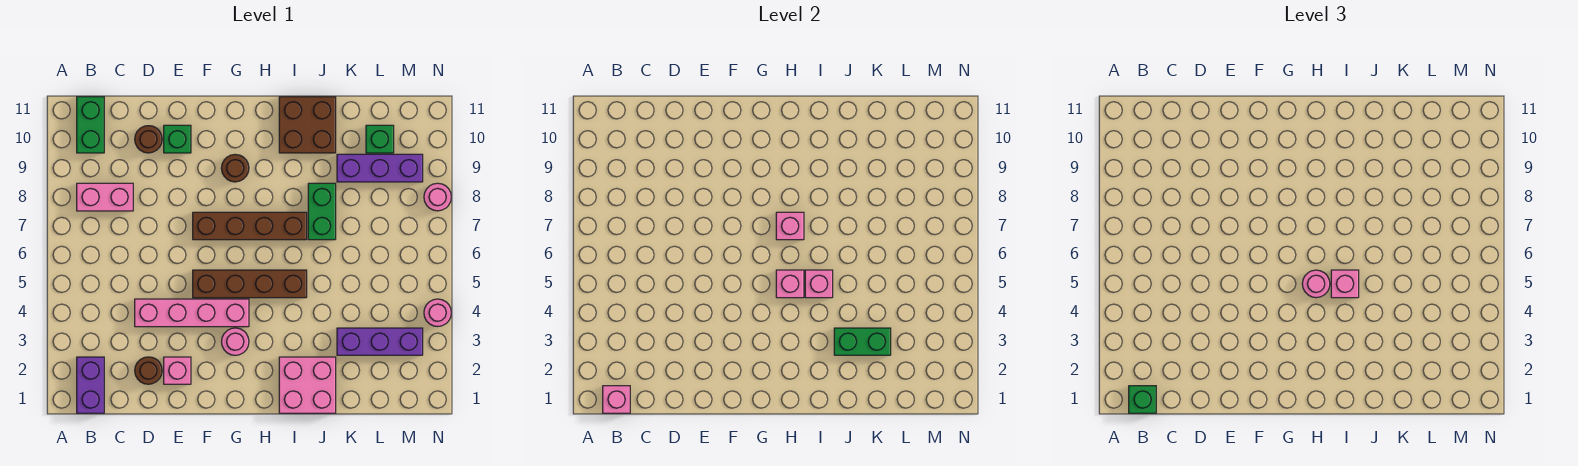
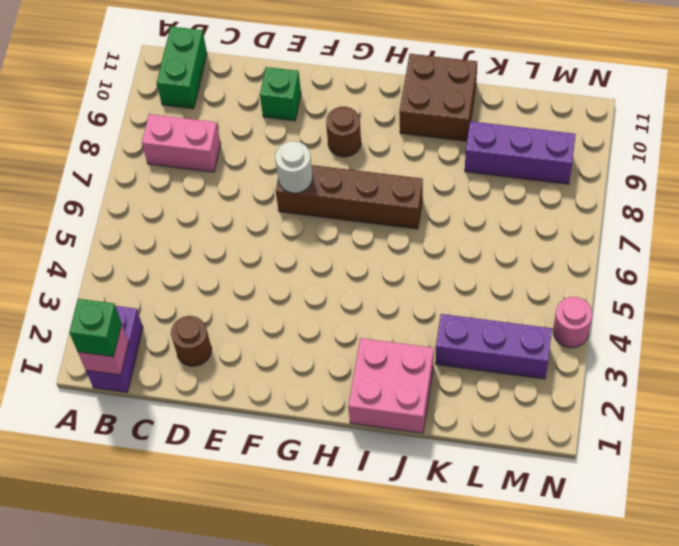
white 1x1 round brick [275,141,313,193] -> none
none -> pink 1x4 brick [135,299,249,327]
none -> brown 1x1 round brick [135,126,162,153]
none -> pink 1x1 brick [164,357,191,384]

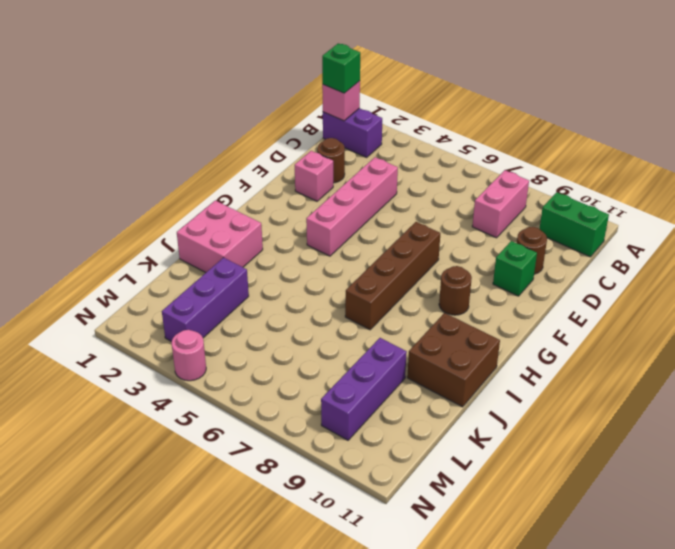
none -> brown 1x4 brick [193,270,307,298]
none -> pink 1x1 round brick [221,328,249,355]
none -> green 1x2 brick [308,183,336,240]

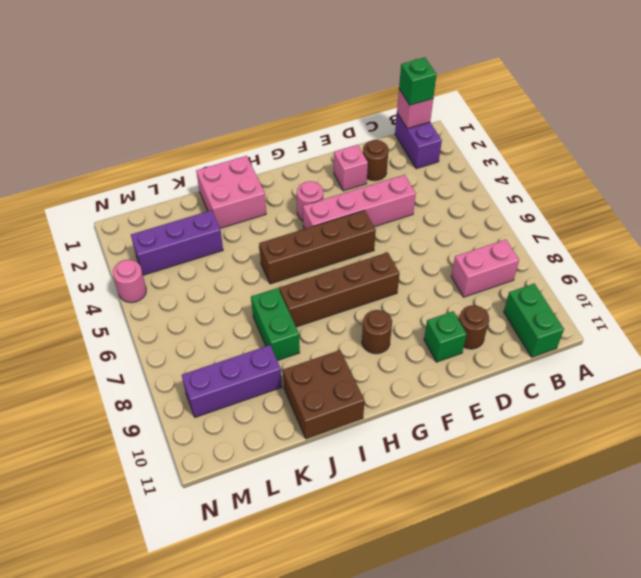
none -> green 1x1 brick [366,125,394,153]
none -> pink 1x1 round brick [424,183,451,211]
none -> pink 1x1 brick [776,270,804,298]

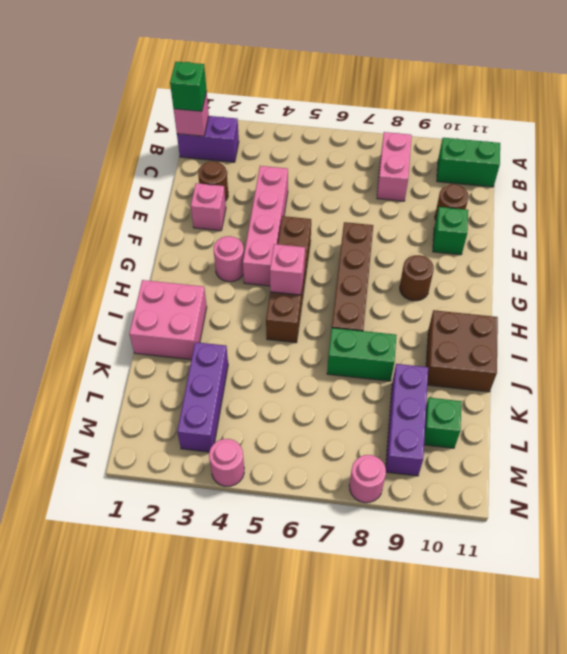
none -> pink 1x1 brick [776,212,804,240]
none -> pink 1x1 brick [805,270,833,298]
none -> green 1x2 brick [834,328,891,355]

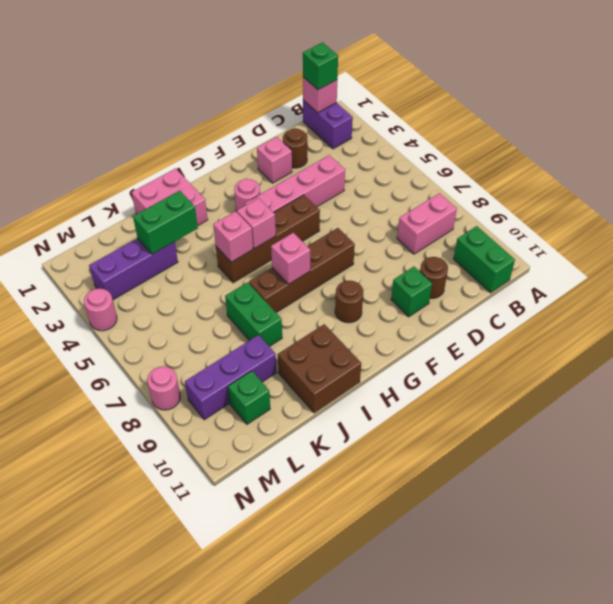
none -> pink 1x1 round brick [1302,270,1330,298]
none -> pink 1x1 brick [1331,270,1359,298]

